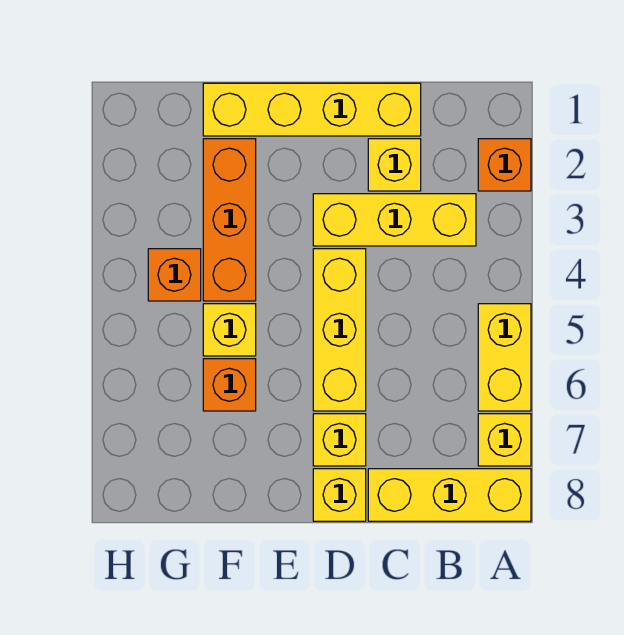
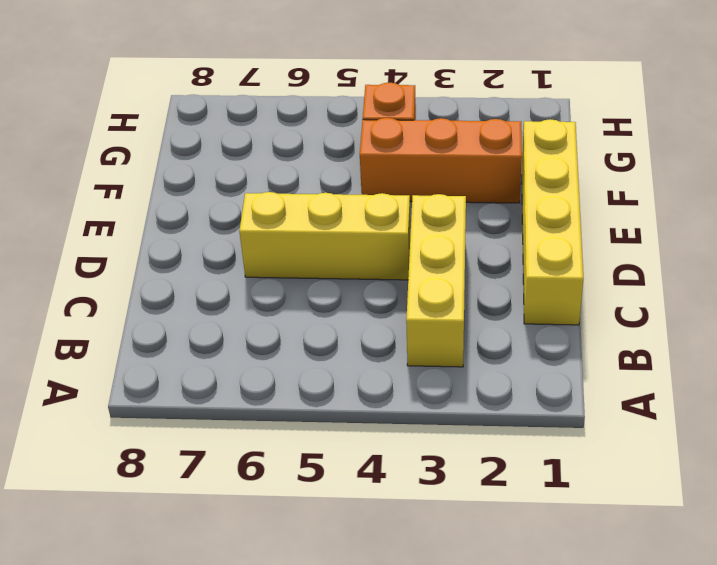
none -> orange 1x1 brick [478,139,531,191]
none -> yellow 1x2 brick [478,304,531,411]
none -> yellow 1x1 brick [478,414,531,466]

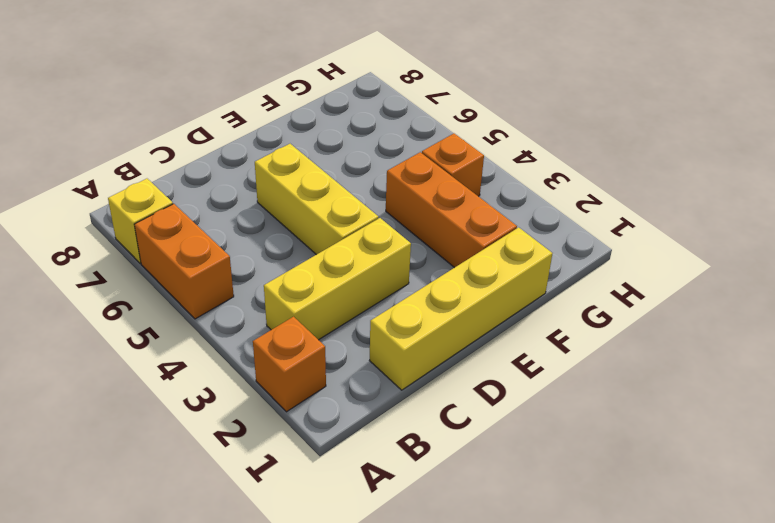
orange 1x2 brick [134,204,234,319] -> yellow 1x2 brick [478,304,531,411]
none -> yellow 1x3 brick [368,469,531,521]
none -> yellow 1x1 brick [368,139,421,191]
none -> yellow 1x1 brick [313,414,366,466]

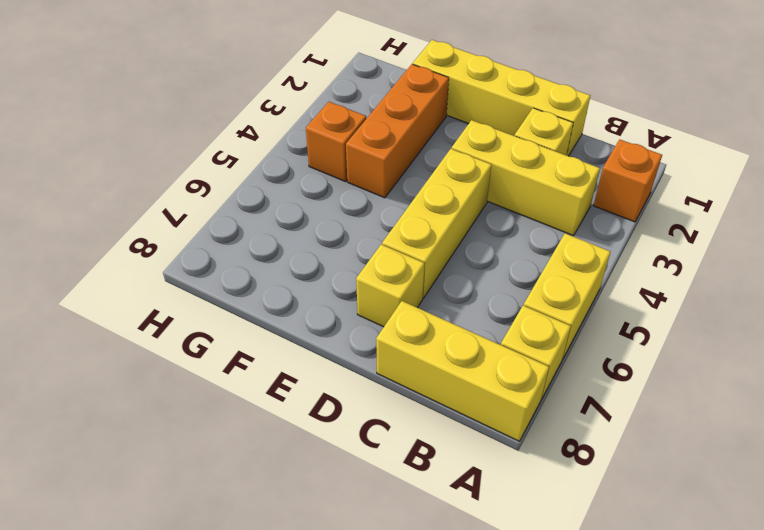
none -> yellow 1x1 brick [313,469,366,521]
none -> yellow 1x1 brick [203,304,256,356]
none -> orange 1x1 brick [203,359,256,411]

